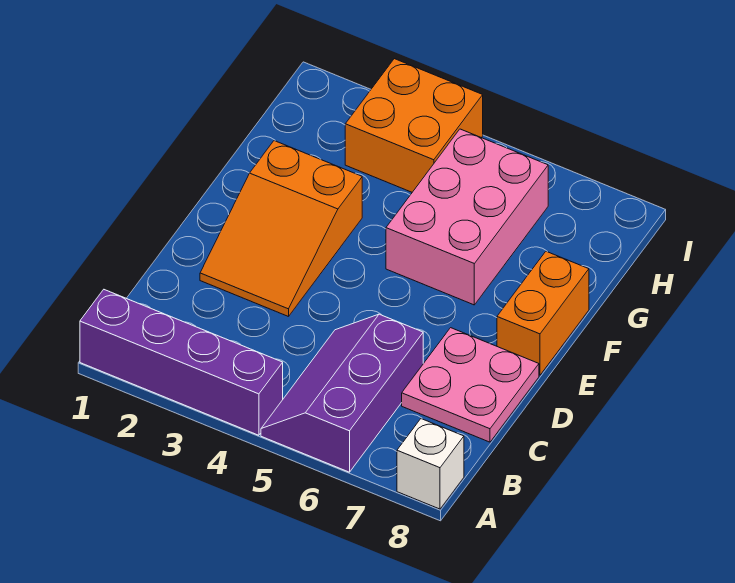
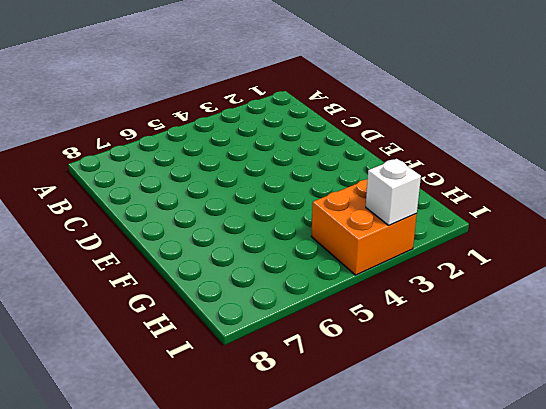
white 1x1 brick [366,159,421,225] -> white 1x1 brick moved to [397,419,464,509]
none -> purple 1x4 brick [80,290,283,435]
none -> purple 2x3 slope [261,314,423,472]

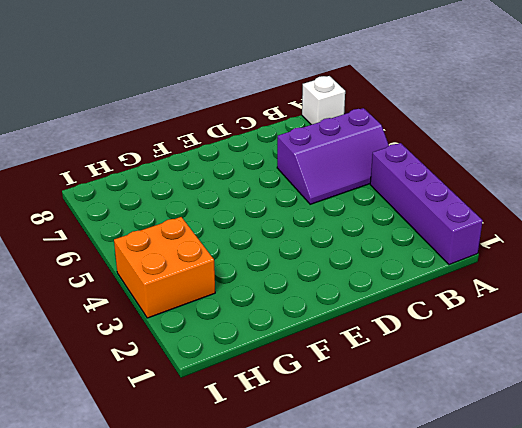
none -> pink 2x2 plate [402,328,539,442]
none -> orange 2x3 slope [200,141,362,317]

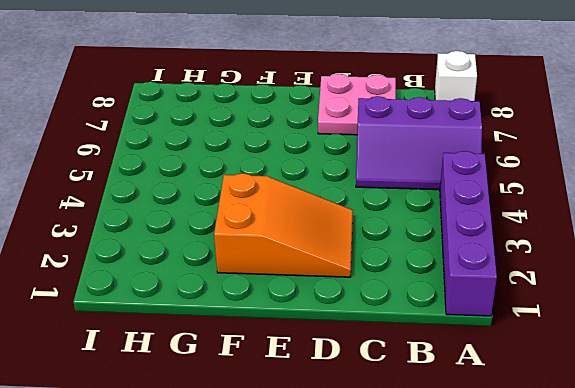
none -> orange 1x2 brick [497,251,589,375]
none -> pink 2x3 brick [386,129,548,305]

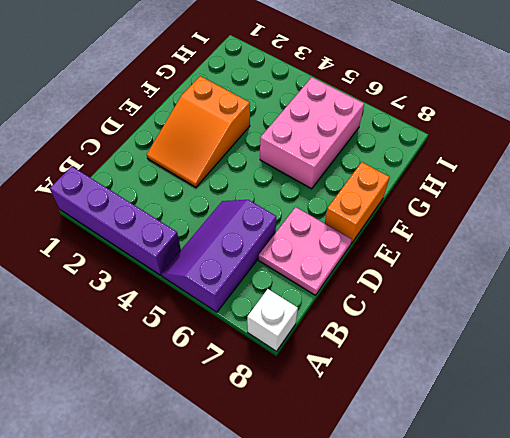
none -> orange 2x2 brick [345,59,483,192]

